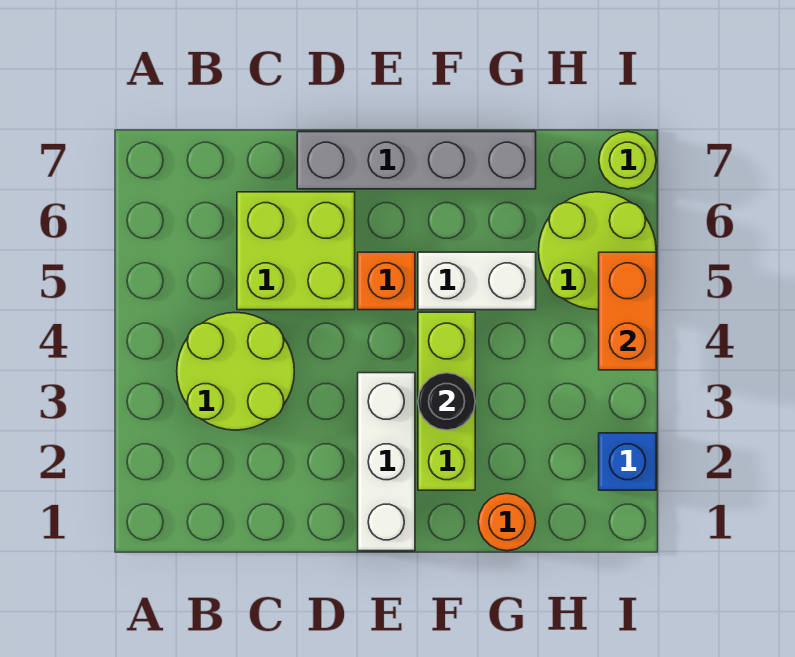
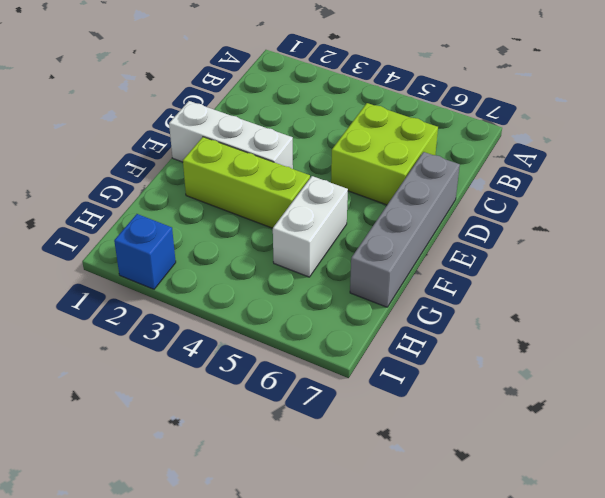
none -> lime 2x2 round brick [177,313,294,430]
none -> orange 1x1 brick [358,252,415,310]
none -> orange 1x1 round brick [478,493,536,551]

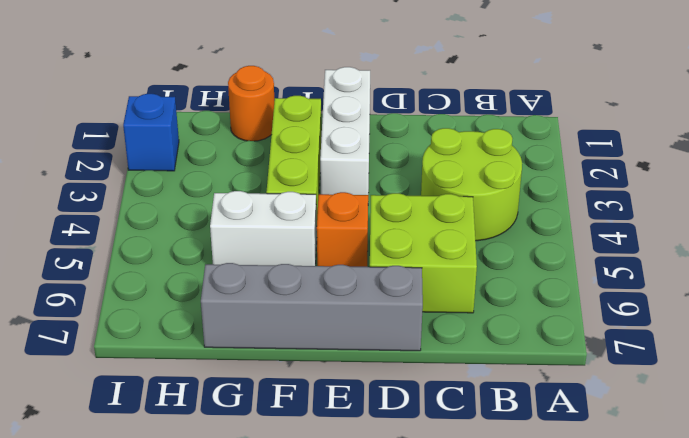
none -> lime 2x2 round brick [539,192,656,310]
none -> lime 1x1 round brick [599,132,656,189]
none -> black 1x1 round brick [418,373,475,430]

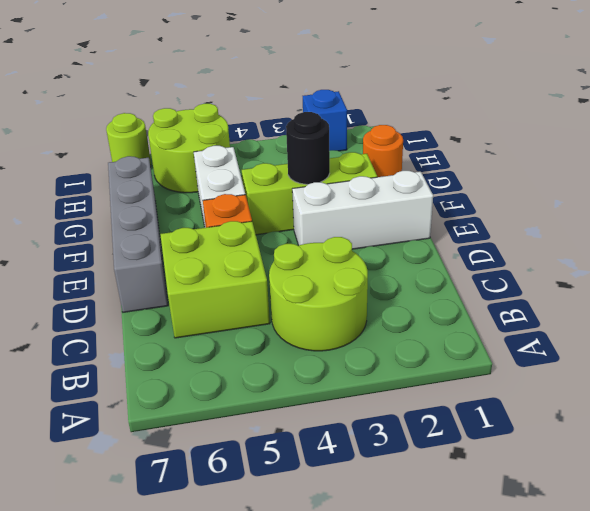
none -> orange 1x2 brick [599,252,656,370]

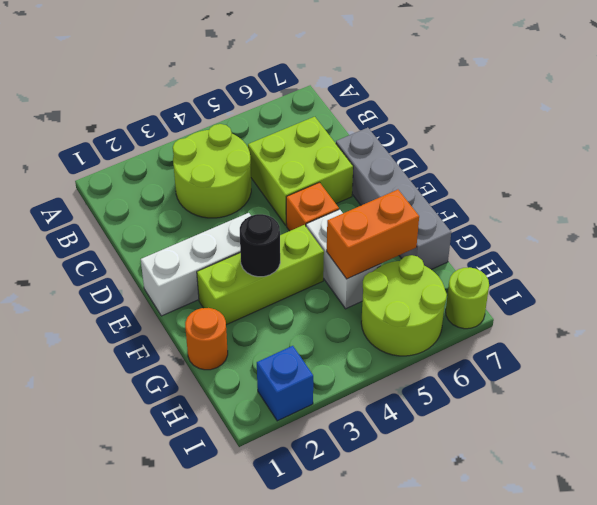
orange 1x2 brick [327,190,419,279] -> orange 1x2 brick moved to [599,252,656,370]

